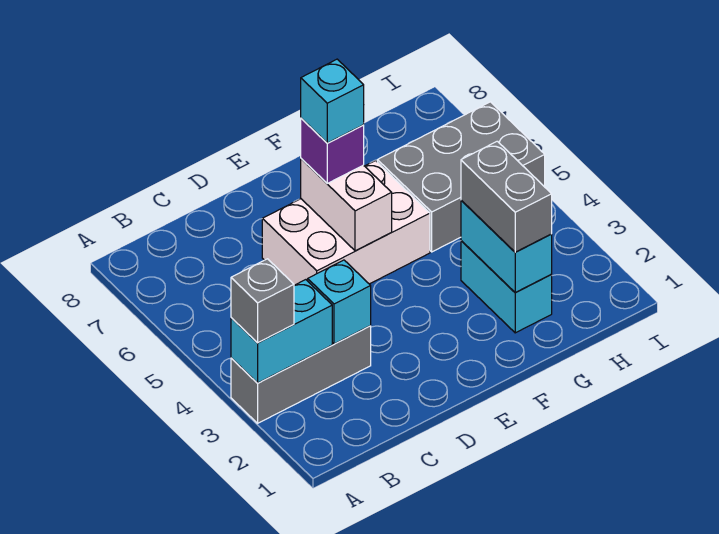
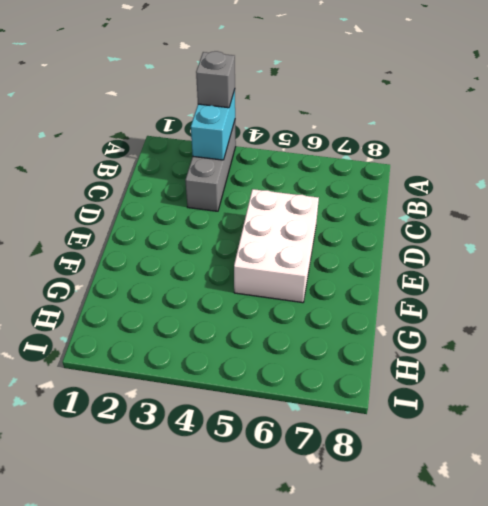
none -> cyan 1x2 brick [461,241,552,333]
none -> grey 2x3 brick [377,102,545,252]
none -> cyan 1x1 brick [308,260,371,344]

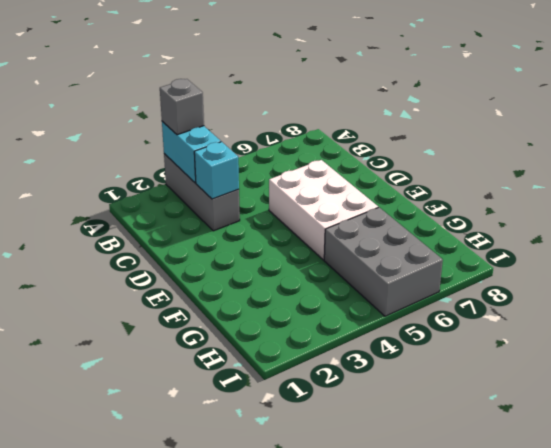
none -> cyan 1x2 brick [461,241,552,333]
none -> white 1x2 brick [301,159,392,251]
none -> cyan 1x2 brick [461,200,552,293]

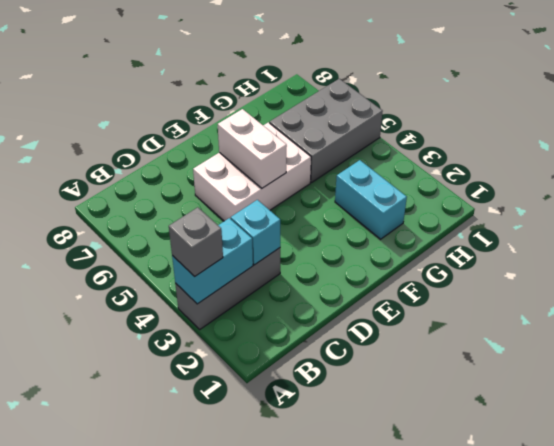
none -> cyan 1x2 brick [461,200,552,293]
none -> purple 1x1 brick [301,118,364,183]
none -> grey 1x2 brick [461,141,552,252]

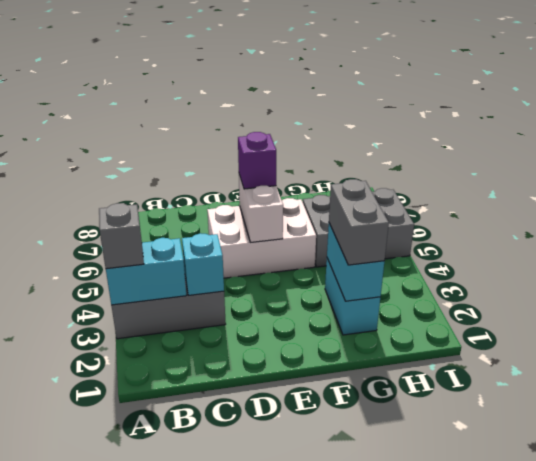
none -> cyan 1x1 brick [301,59,364,143]

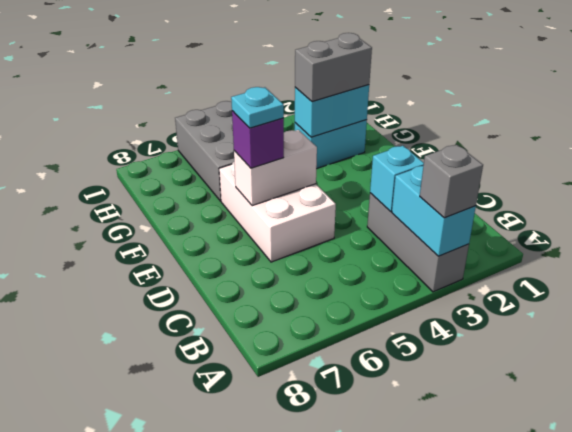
cyan 1x1 plate [231,87,284,128] -> cyan 1x1 brick [301,59,364,143]

